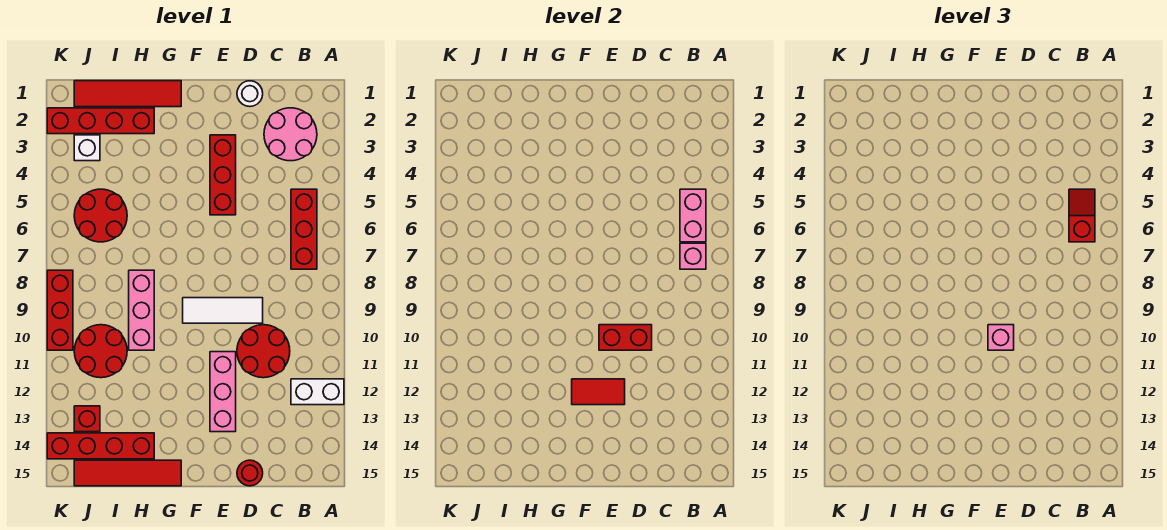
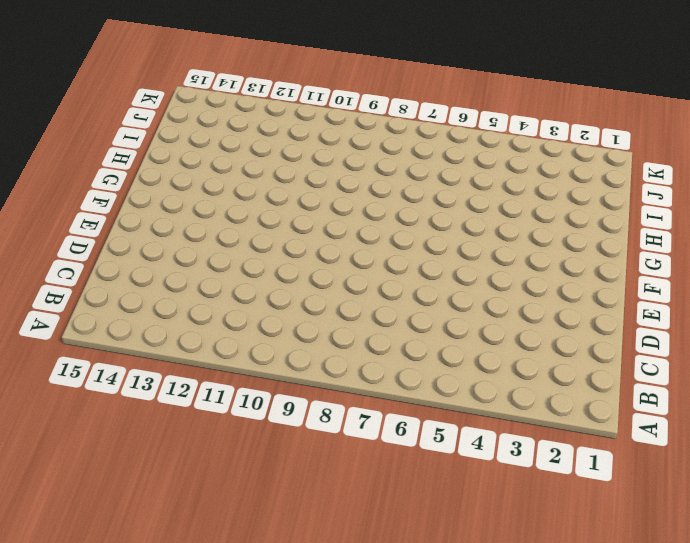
none -> white 1x2 brick [291,379,344,405]
none -> pink 2x2 round brick [264,108,317,161]
none -> red 1x3 brick [291,189,317,269]

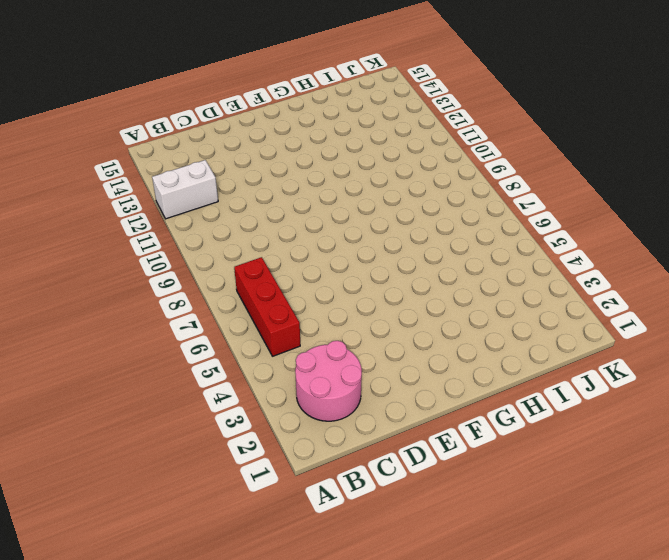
none -> red 2x2 round brick [237,325,290,378]
none -> white 1x1 round brick [237,81,263,107]
none -> white 1x3 tile [183,298,263,323]

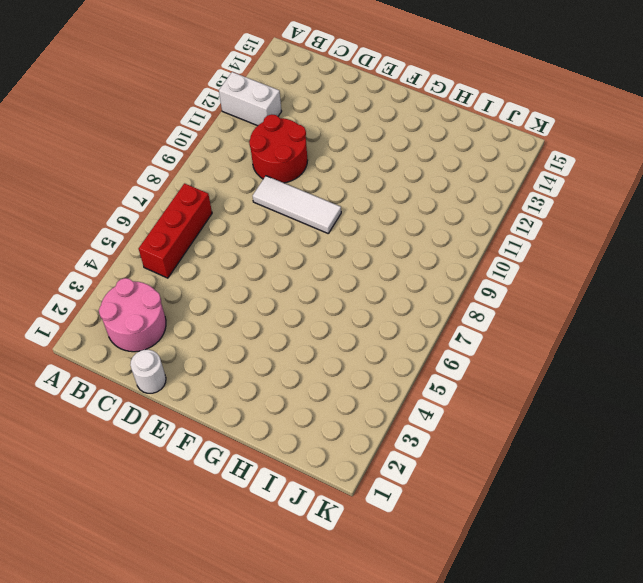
none -> red 1x1 round brick [237,460,263,486]
none -> red 1x3 brick [210,135,236,215]
none -> pink 1x3 brick [210,352,236,432]

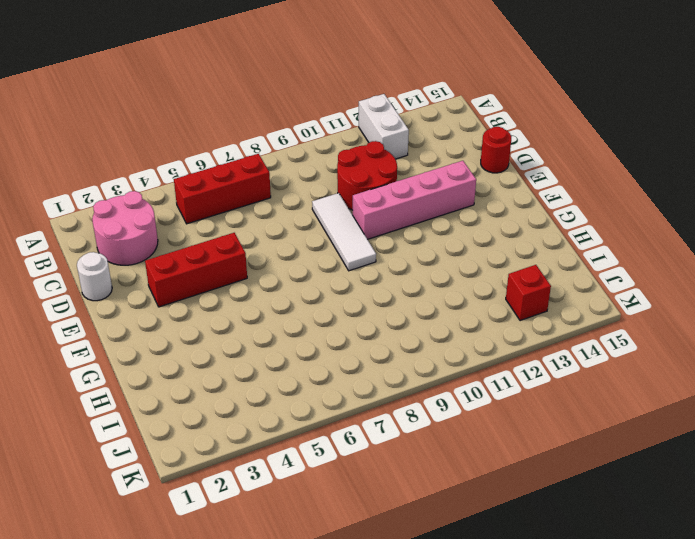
pink 1x4 brick [353,161,476,239] -> pink 1x3 brick [210,352,236,432]
none -> red 1x4 tile [74,81,181,107]
none -> red 1x4 tile [74,460,181,486]
none -> red 1x4 brick [47,108,154,134]

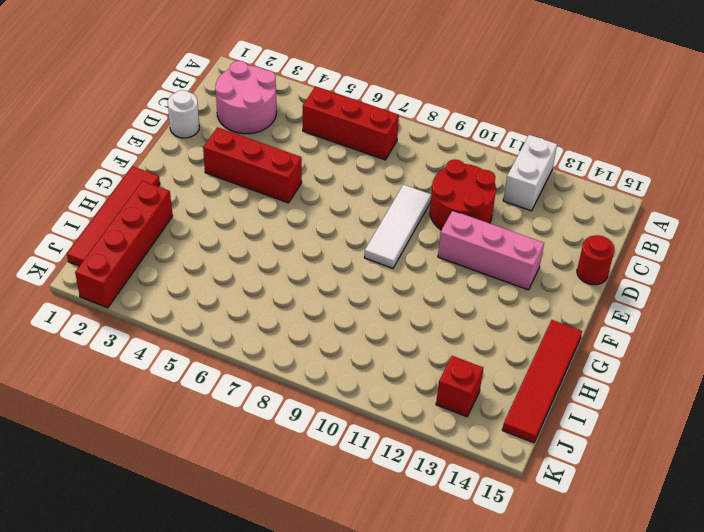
none -> pink 1x3 brick [129,270,154,350]
none -> red 1x4 brick [47,433,154,459]
none -> red 2x2 round brick [74,189,127,242]

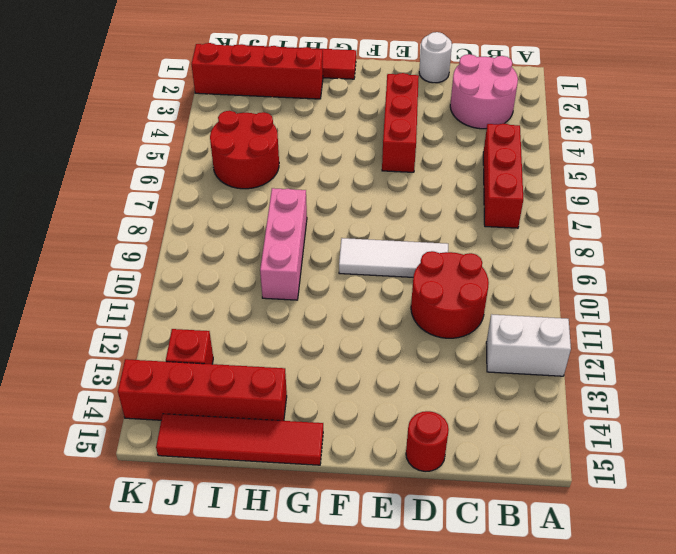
none -> pink 1x3 brick [210,352,236,432]
none -> red 2x2 round brick [74,325,127,378]
none -> white 1x1 brick [74,135,100,161]

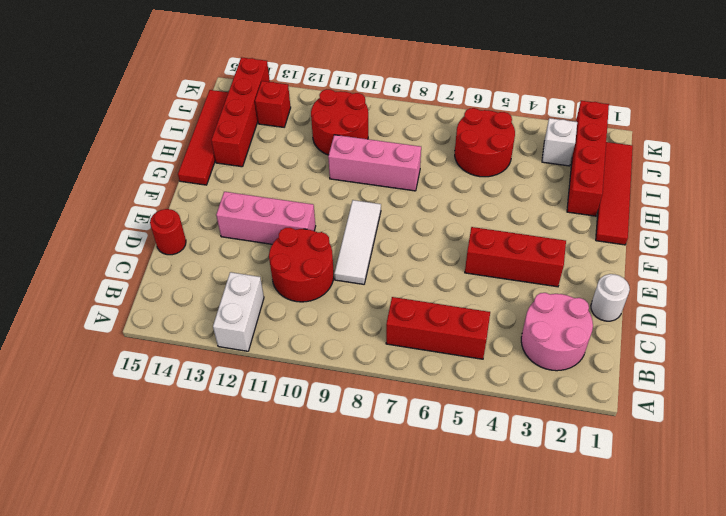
none -> red 1x3 brick [47,270,73,350]
none -> pink 1x2 brick [680,189,706,242]
none -> pink 1x1 brick [680,243,706,269]

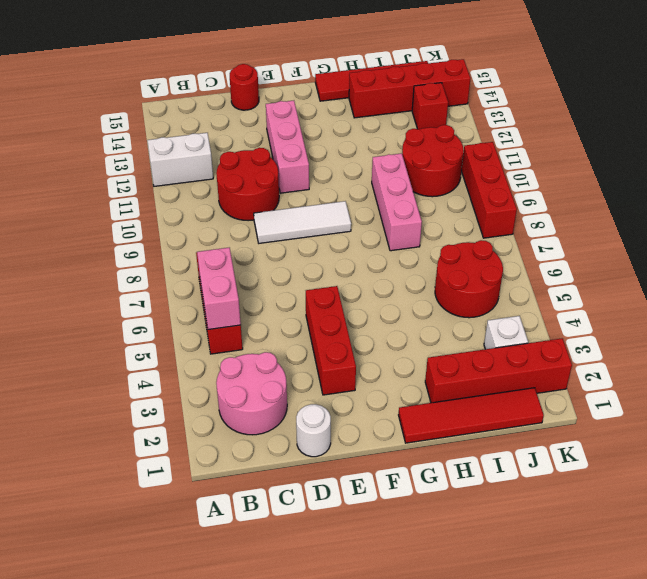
none -> pink 1x1 brick [680,243,706,269]
none -> red 1x2 brick [599,325,652,350]
none -> red 1x2 tile [572,379,625,405]

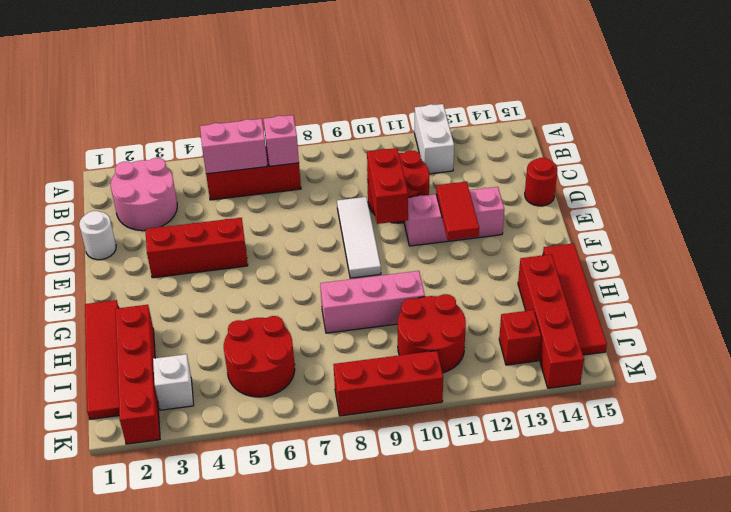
none -> red 1x2 slope [1069,189,1095,242]
none -> pink 1x1 brick [988,325,1014,350]

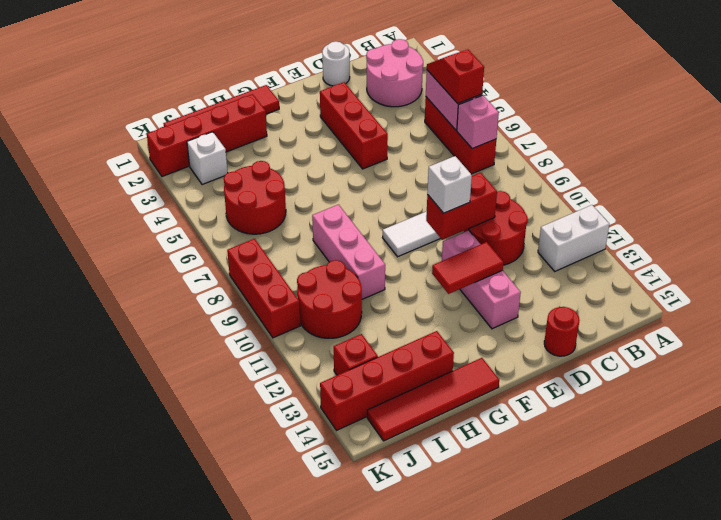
white 1x1 brick [427,156,472,213] -> pink 1x1 brick [988,325,1014,350]

